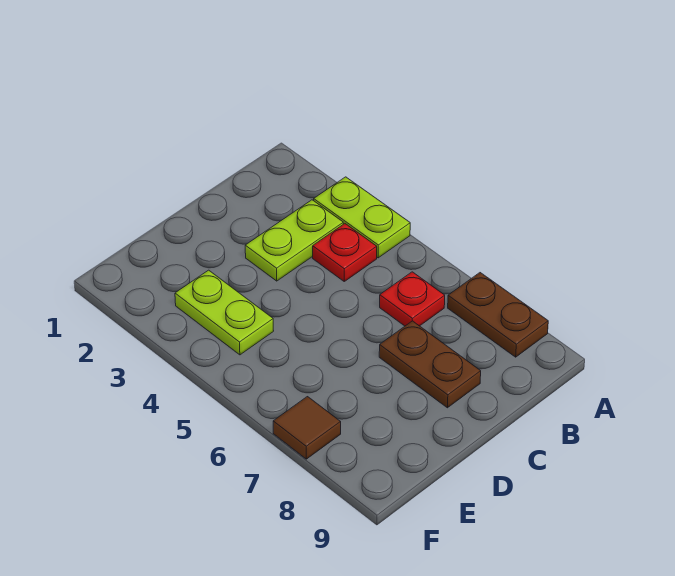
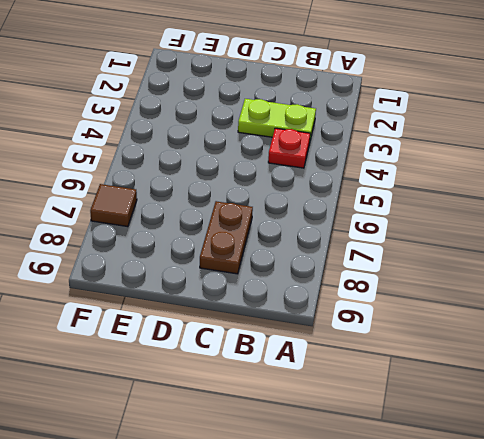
none -> lime 1x2 plate [314,177,410,258]
none -> brown 1x2 plate [448,273,548,357]

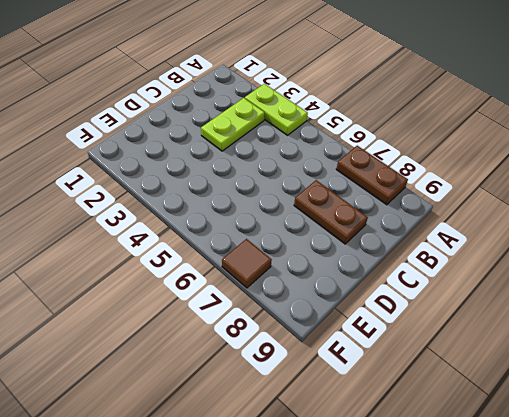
none -> red 1x1 plate [313,224,377,281]
none -> red 1x1 plate [380,272,445,326]

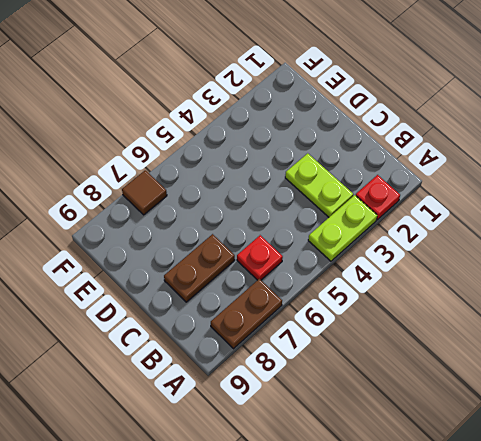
red 1x1 plate [355,175,400,220] -> red 1x1 plate moved to [313,224,377,281]
none -> lime 1x2 plate [175,270,273,355]

